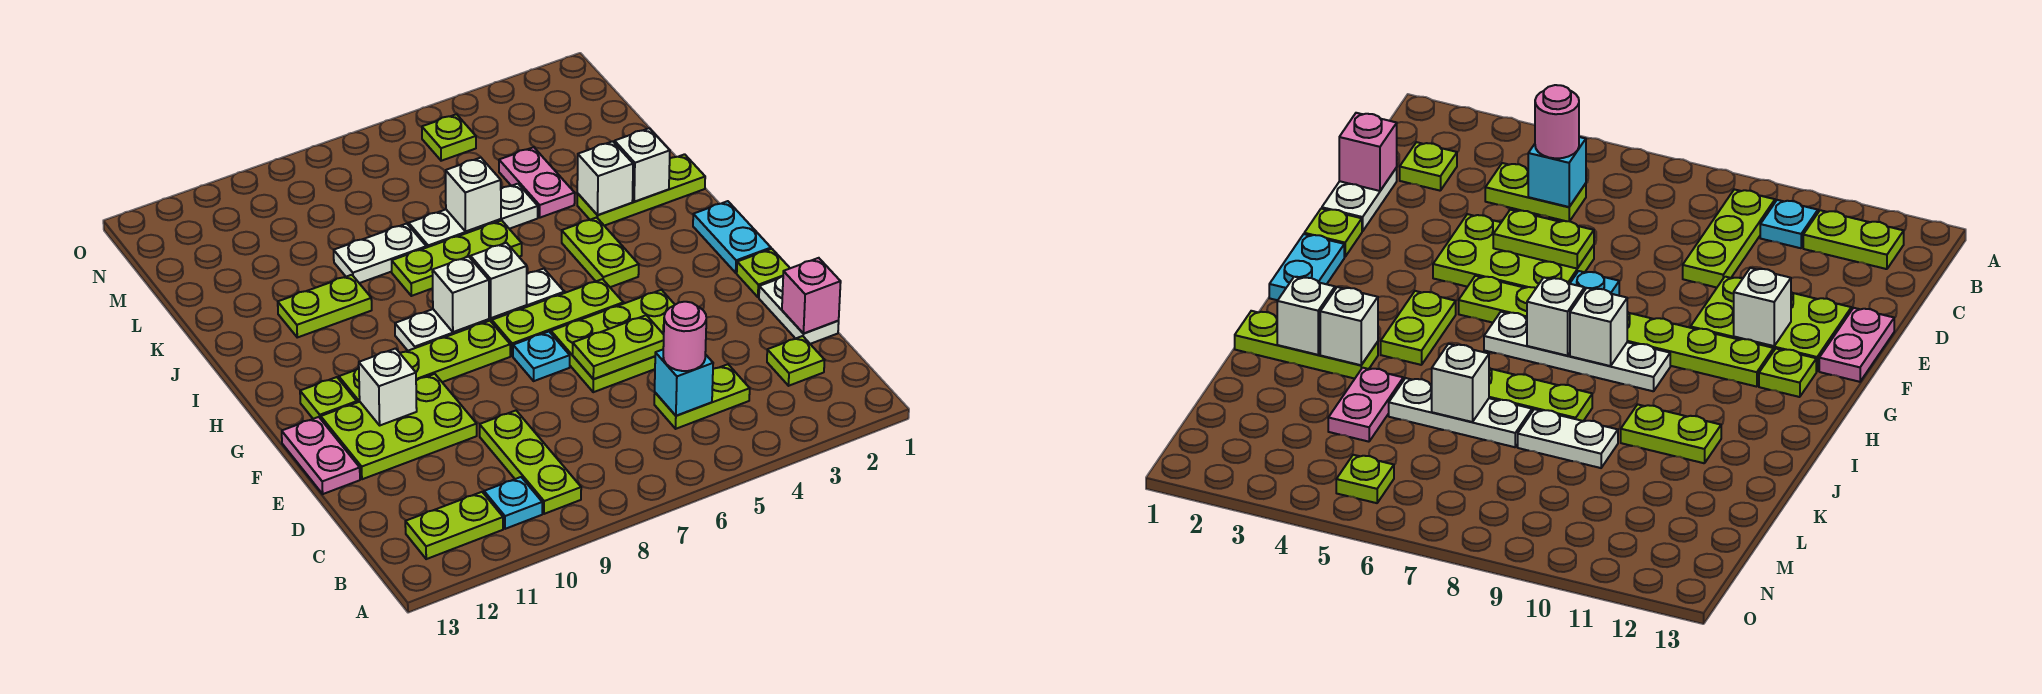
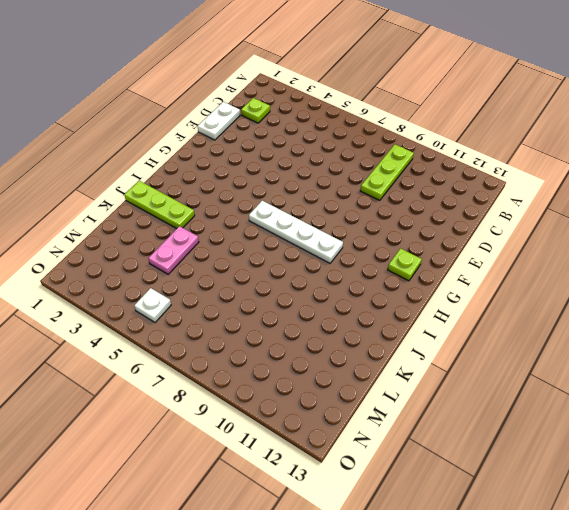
white 1x1 plate [134,288,171,323] -> lime 1x1 plate [422,114,476,161]
none -> cyan 1x1 plate [484,477,542,529]
none -> lime 1x2 plate [405,492,503,559]
none -> lime 1x2 plate [654,364,750,429]
none -> lime 2x3 plate [551,290,675,392]

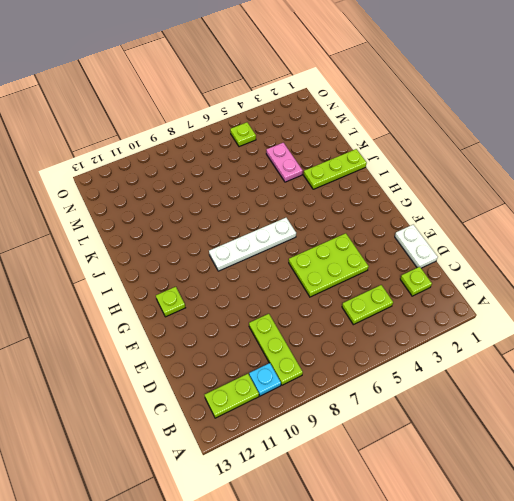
none -> lime 2x3 plate [321,374,477,479]
none -> pink 1x2 plate [282,417,360,494]
none -> lime 1x1 plate [737,249,790,297]
none -> cyan 1x1 plate [513,332,570,381]

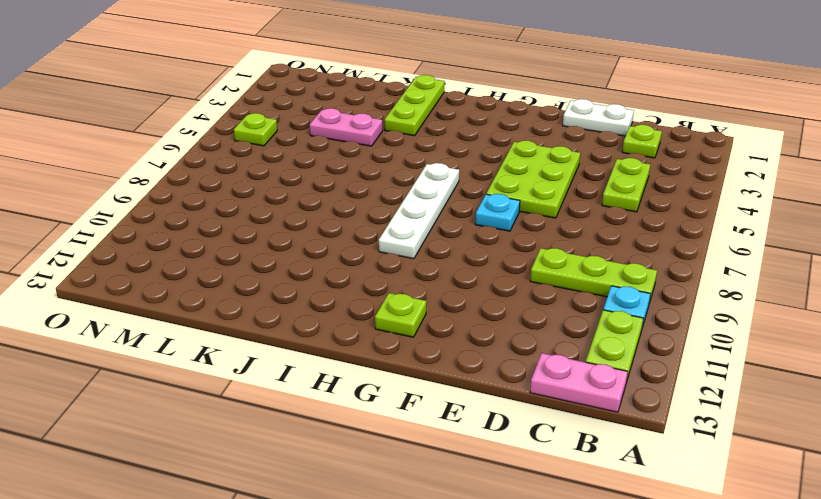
pink 1x2 plate [530,353,628,412] -> pink 1x2 plate moved to [282,417,360,494]
none -> lime 2x3 plate [321,374,477,479]
none -> lime 1x1 plate [737,249,790,297]
none -> cyan 1x2 plate [693,201,771,273]
none -> lime 1x3 plate [492,279,623,356]

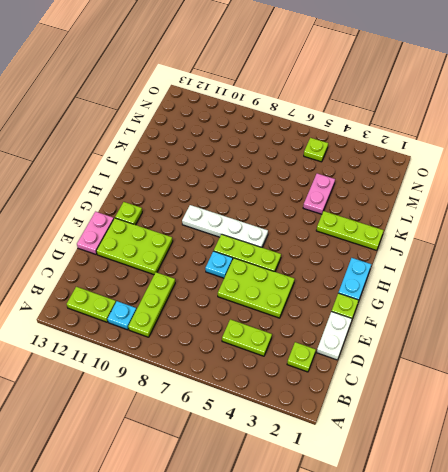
none -> lime 1x4 plate [339,321,510,402]
none -> lime 1x2 plate [562,217,639,287]
none -> lime 1x3 plate [392,221,522,296]
none -> lime 1x2 plate [278,275,372,337]

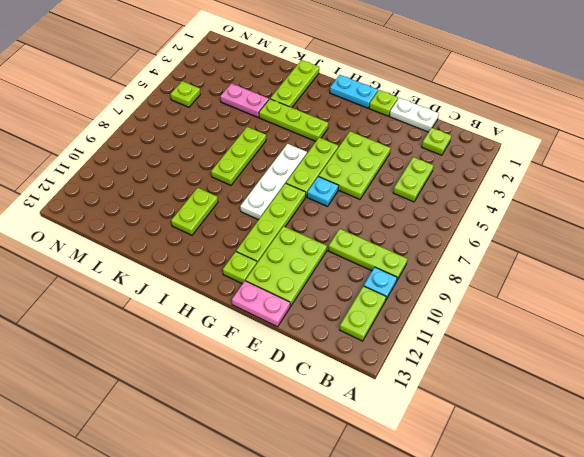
lime 1x3 plate [259,99,328,141] -> lime 1x2 plate [562,217,639,287]
none -> white 1x3 plate [409,184,538,248]
none -> white 1x2 plate [334,224,426,283]
none -> cyan 1x1 brick [655,350,713,416]
none -> pink 1x1 brick [782,258,841,334]

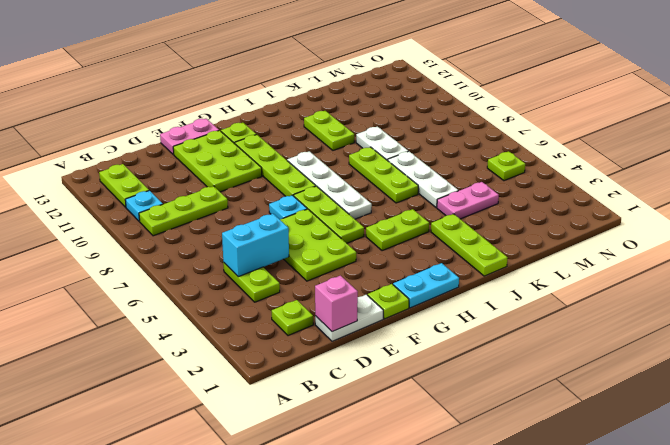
cyan 1x2 brick [222,214,289,277] -> cyan 1x1 brick [655,350,713,416]
none -> lime 1x2 plate [573,315,664,379]
none -> white 1x1 brick [359,348,417,425]
none -> white 1x1 brick [471,243,527,318]
none -> white 1x1 brick [432,257,489,332]

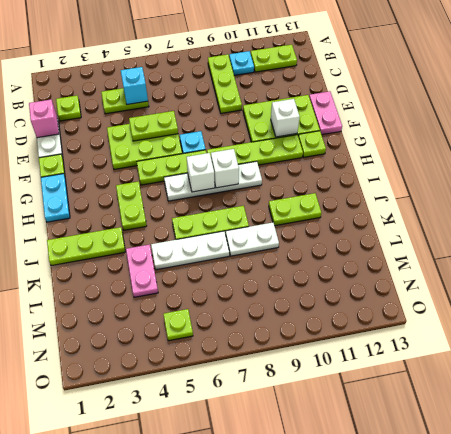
none -> white 1x1 brick [615,128,670,202]
none -> white 1x1 brick [577,141,633,215]
none -> white 1x1 brick [446,157,501,232]
none -> pink 1x1 round brick [663,302,706,371]

